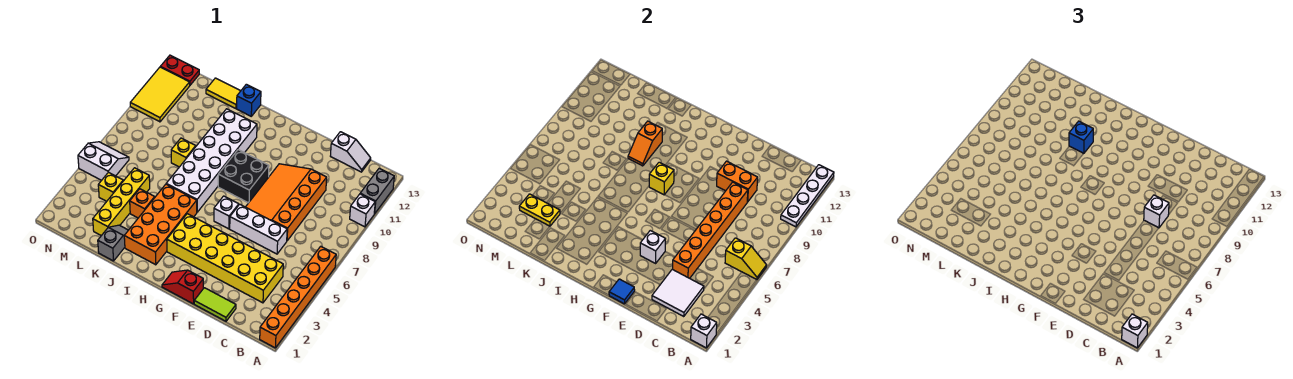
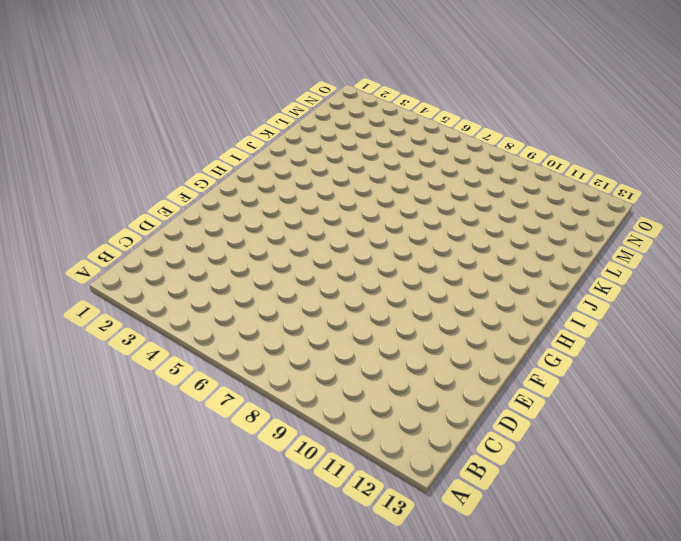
none -> orange 1x6 brick [260,246,336,348]
none -> white 1x1 brick [350,194,375,227]
none -> grey 1x2 brick [360,168,394,214]
none -> yellow 2x6 brick [167,214,283,303]

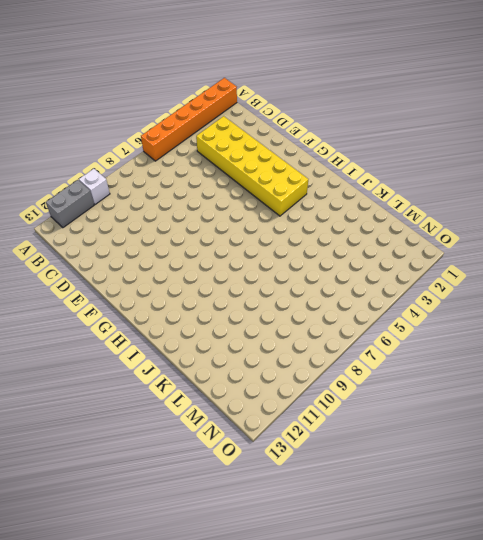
none -> white 1x2 slope [331,132,371,172]
none -> lime 1x2 tile [194,288,236,321]
none -> white 1x3 brick [230,204,287,254]
none -> orange 3x4 slope [246,164,327,241]

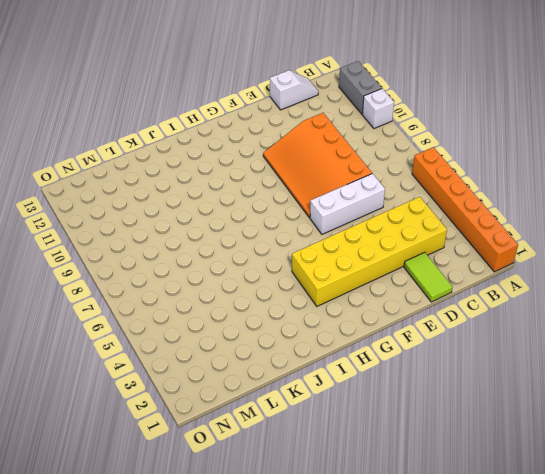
lime 1x2 tile [404,252,452,302] -> lime 1x2 tile turned to [194,288,236,321]
none -> red 1x2 slope [162,270,203,304]
none -> white 1x1 brick [214,196,239,229]
none -> black 2x2 brick [218,150,269,203]
none -> orange 2x4 brick [124,184,197,265]

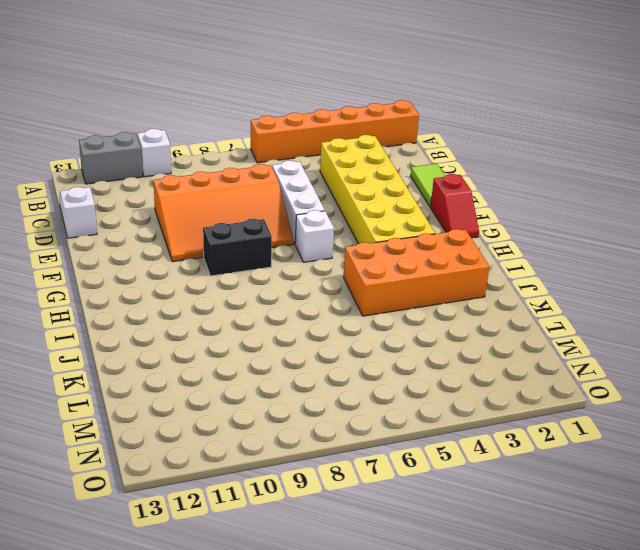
black 1x2 brick [203,219,272,276] -> black 2x2 brick [218,150,269,203]
none -> white 2x6 brick [166,109,257,212]
none -> blue 1x1 brick [237,84,261,116]
none -> grey 1x2 slope [98,225,128,261]
none -> orange 1x1 brick [130,189,155,218]

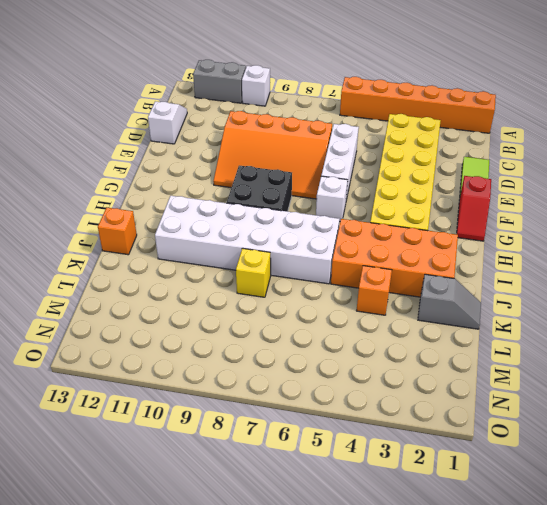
orange 1x1 brick [98,208,137,255] -> blue 1x1 brick [237,84,261,116]
grey 1x2 slope [418,274,481,329] -> grey 1x2 slope turned to [98,225,128,261]
none -> yellow 1x2 tile [206,78,240,109]
none -> yellow 1x4 brick [93,168,150,236]
none -> yellow 1x1 brick [98,172,123,201]
none -> white 2x2 slope [78,142,129,180]

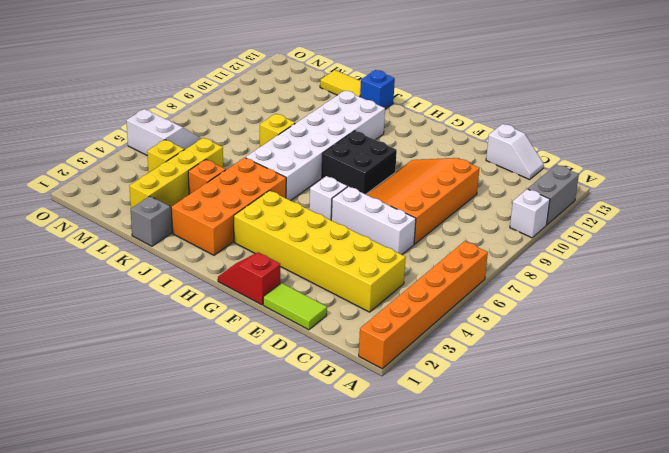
none -> yellow 2x3 tile [130,67,190,122]
none -> red 1x2 plate [161,55,199,85]
none -> white 1x1 brick [691,314,717,348]
none -> yellow 1x2 slope [725,238,766,280]

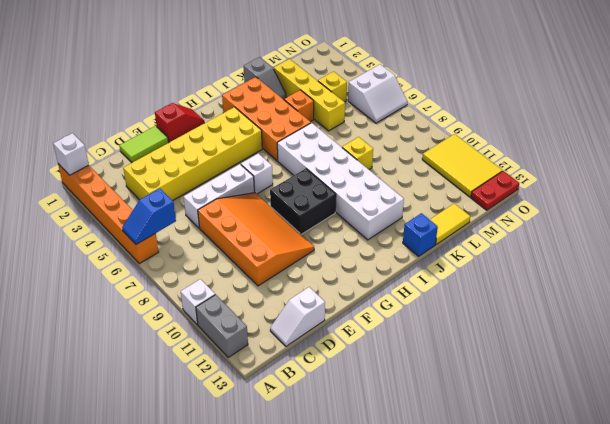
blue 1x2 slope [122,188,176,244] -> yellow 1x2 slope [725,238,766,280]
none -> white 1x4 plate [781,165,834,227]
none -> white 2x2 tile [652,269,704,316]
none -> orange 1x6 brick [673,182,748,278]
none -> orange 1x2 brick [717,161,758,202]

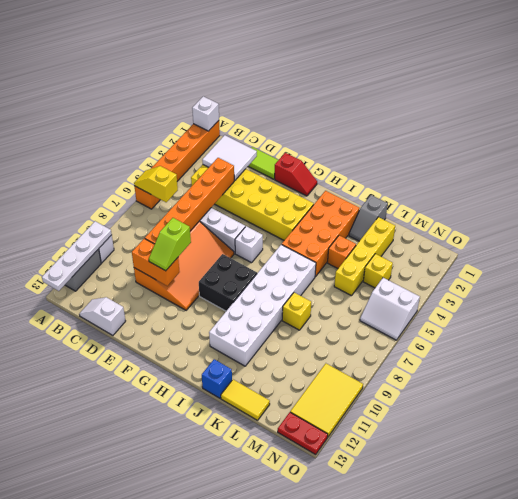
lime 1x2 slope [149,218,191,271] -> none
none -> blue 1x1 tile [609,279,635,304]
none -> white 1x1 brick [640,230,665,263]
none -> yellow 1x1 brick [649,162,674,195]
none -> orange 1x2 slope [628,121,662,166]

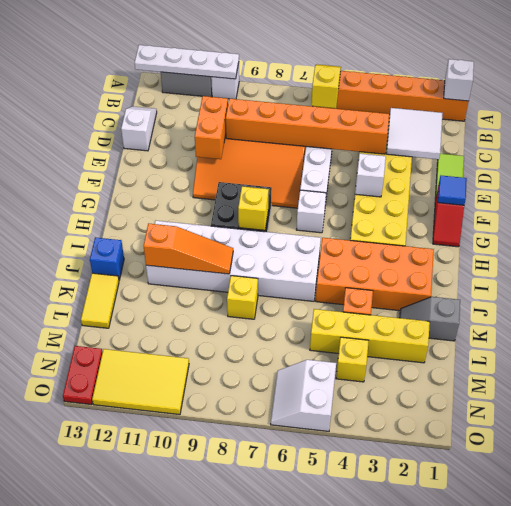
orange 1x3 slope [144,224,233,274] -> orange 1x2 slope [628,121,662,166]
none -> yellow 1x2 plate [519,194,560,226]
none -> white 1x1 brick [1122,314,1148,348]
none -> white 1x1 brick [1144,195,1169,228]
none -> blue 1x1 brick [1069,121,1093,154]

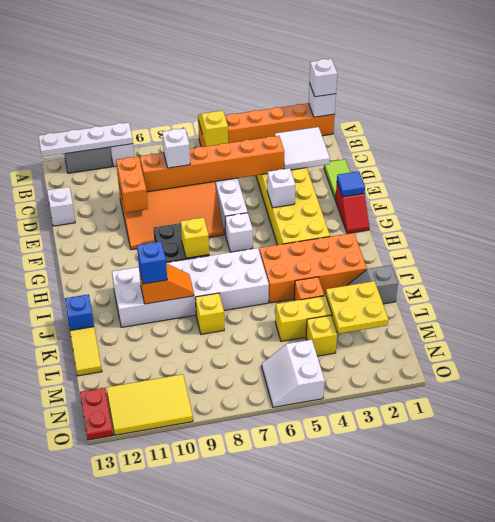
yellow 2x2 plate [326,281,388,334] -> yellow 1x2 plate [519,194,560,226]

